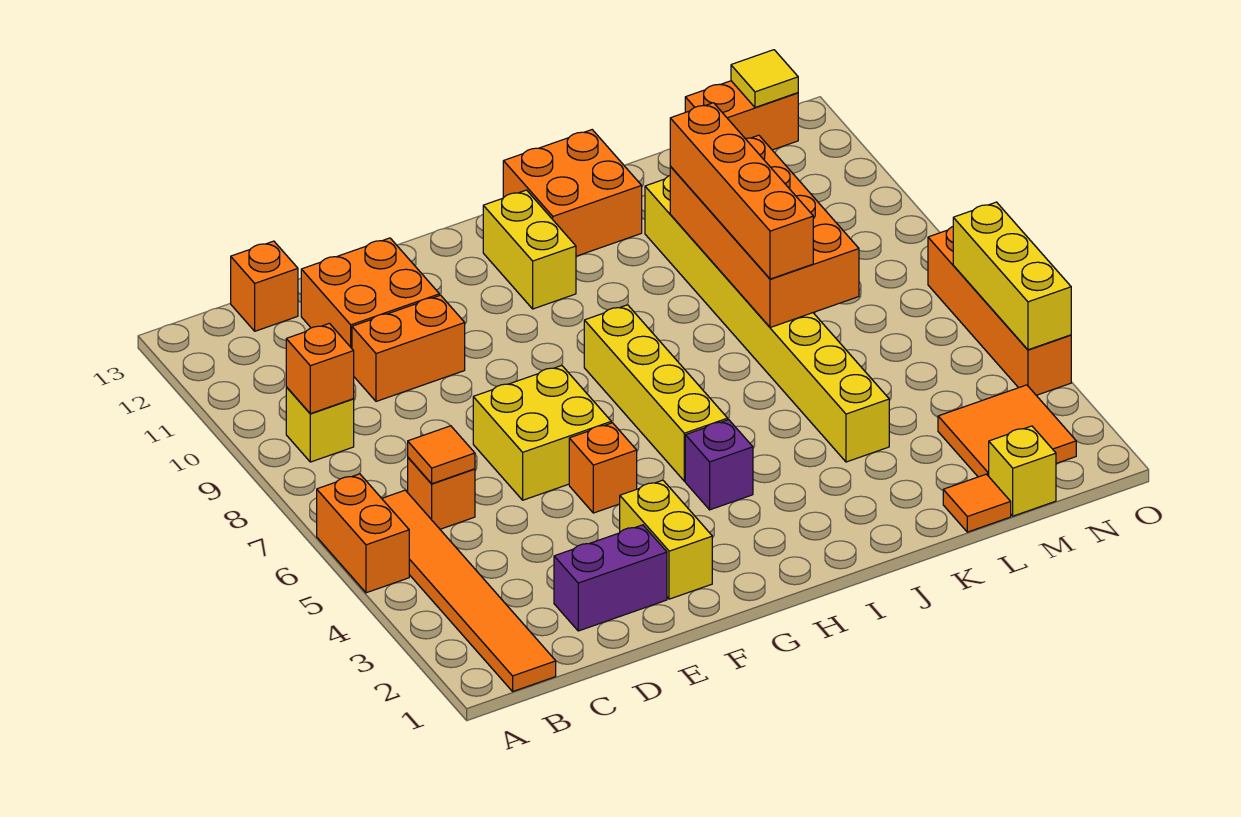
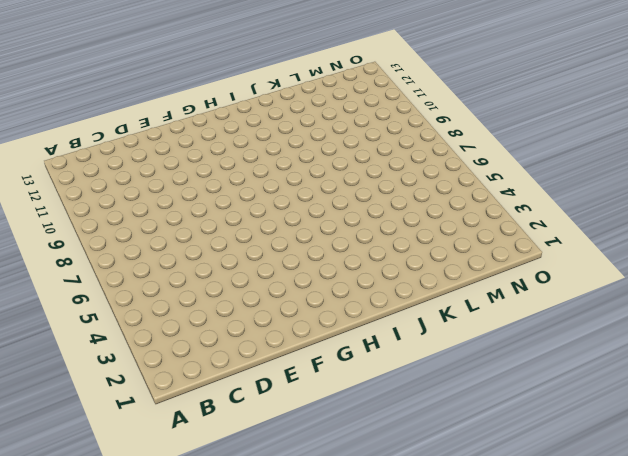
none -> orange 1x2 brick [317,474,409,593]
none -> orange 1x6 tile [382,490,556,691]
none -> yellow 1x1 brick [286,387,354,462]

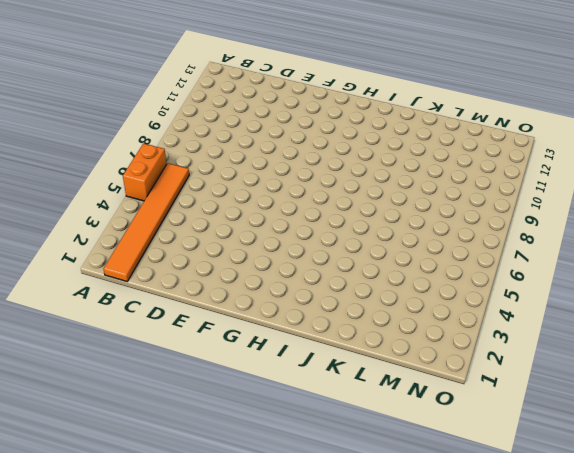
none -> yellow 1x1 brick [286,387,354,462]
none -> orange 1x1 brick [408,458,475,529]
none -> orange 1x1 brick [231,241,298,331]

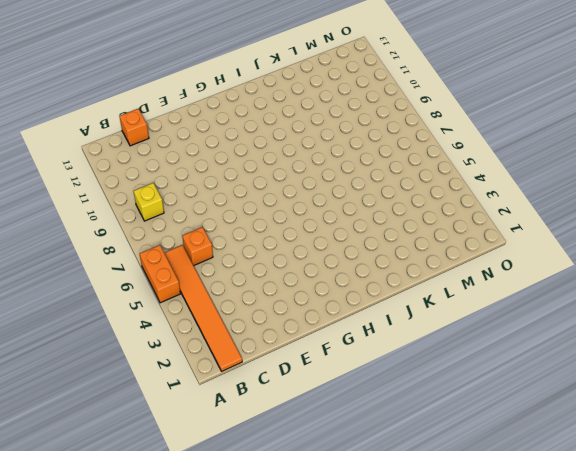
none -> purple 1x2 brick [554,525,667,631]
none -> orange 1x2 brick [352,295,465,401]
none -> orange 2x2 brick [301,238,439,348]

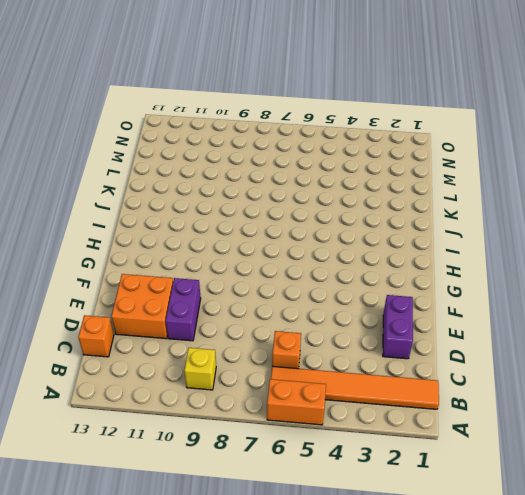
purple 1x2 brick [166,278,201,341] -> orange 1x2 brick [352,295,465,401]
none -> yellow 2x2 brick [473,365,611,500]
none -> yellow 1x2 brick [620,480,712,599]
none -> orange 1x1 brick [569,423,637,513]

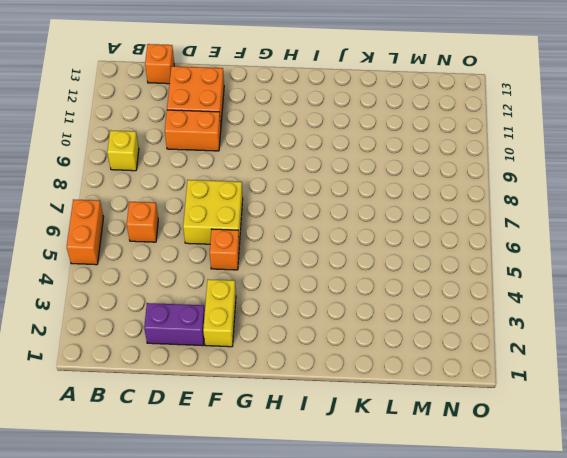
none -> orange 1x6 tile [382,490,556,691]
none -> purple 1x1 brick [685,420,753,510]
none -> yellow 1x4 brick [584,305,728,481]

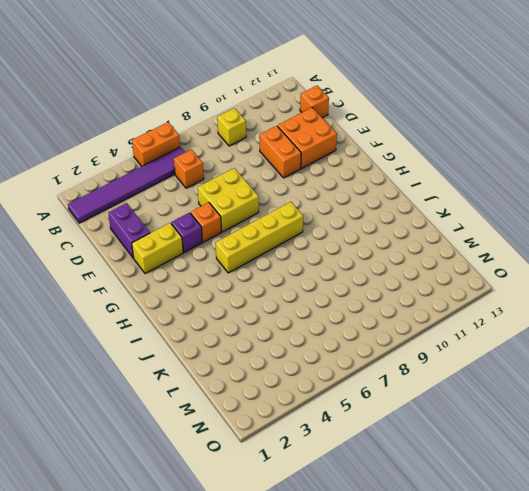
purple 1x6 tile [68,147,185,223] -> orange 1x6 tile [382,490,556,691]
purple 1x1 brick [171,213,202,253] -> purple 1x1 brick moved to [685,420,753,510]
none -> yellow 1x2 brick [483,190,576,309]
none -> orange 2x2 brick [503,130,642,256]
none -> yellow 1x8 brick [645,176,889,462]

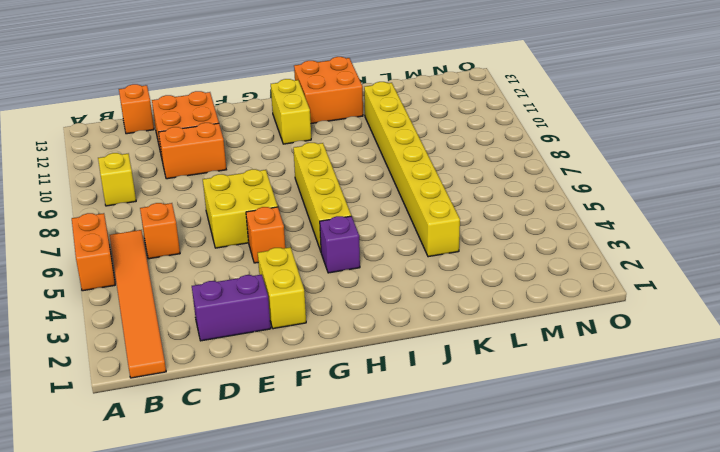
none -> orange 1x1 tile [943,474,1011,532]
none -> yellow 1x1 brick [989,426,1056,516]
none -> orange 2x2 tile [938,385,1076,477]

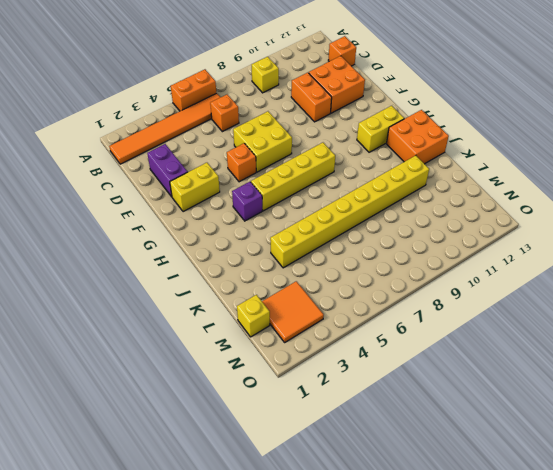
none -> orange 1x1 tile [943,474,1011,532]
none -> orange 1x2 brick [685,81,798,150]
none -> orange 1x4 brick [928,227,1071,395]

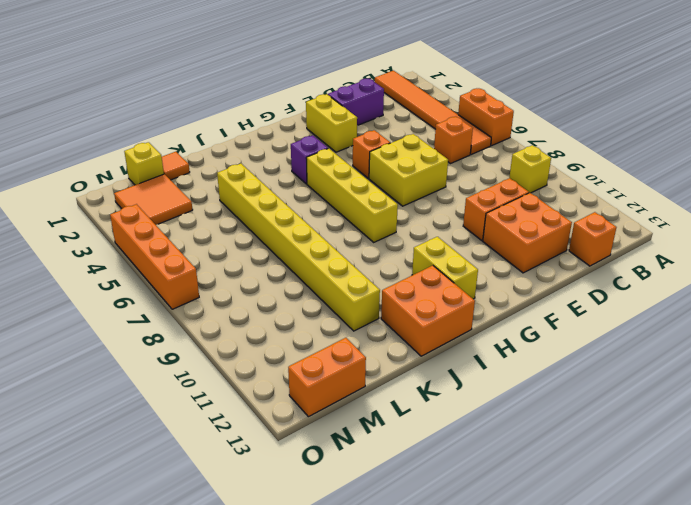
none -> orange 1x1 brick [286,323,354,414]
none -> orange 1x1 tile [408,426,475,484]
none -> orange 2x4 brick [670,135,859,328]

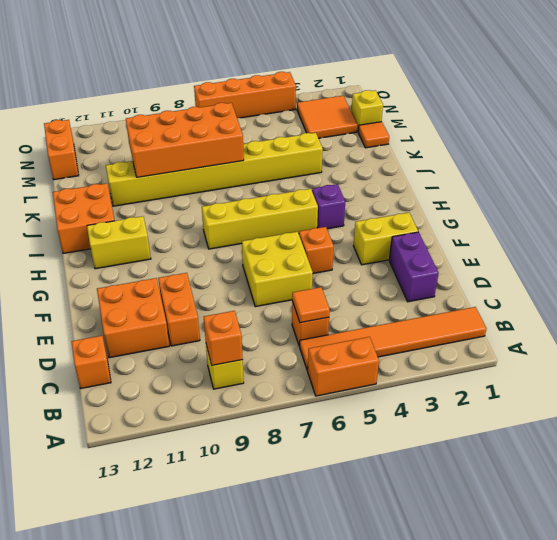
none -> yellow 1x1 tile [731,50,798,107]
none -> yellow 1x3 brick [953,202,1071,350]
none -> orange 1x4 brick [670,103,813,279]

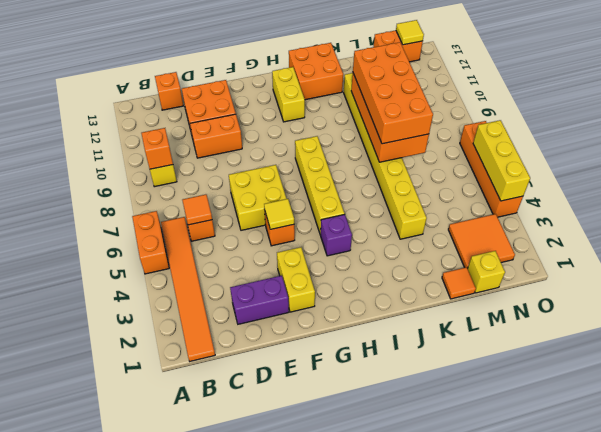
yellow 1x1 tile [264,199,294,229] -> none
orange 2x4 brick [353,42,433,144] -> orange 1x4 brick [670,103,813,279]

